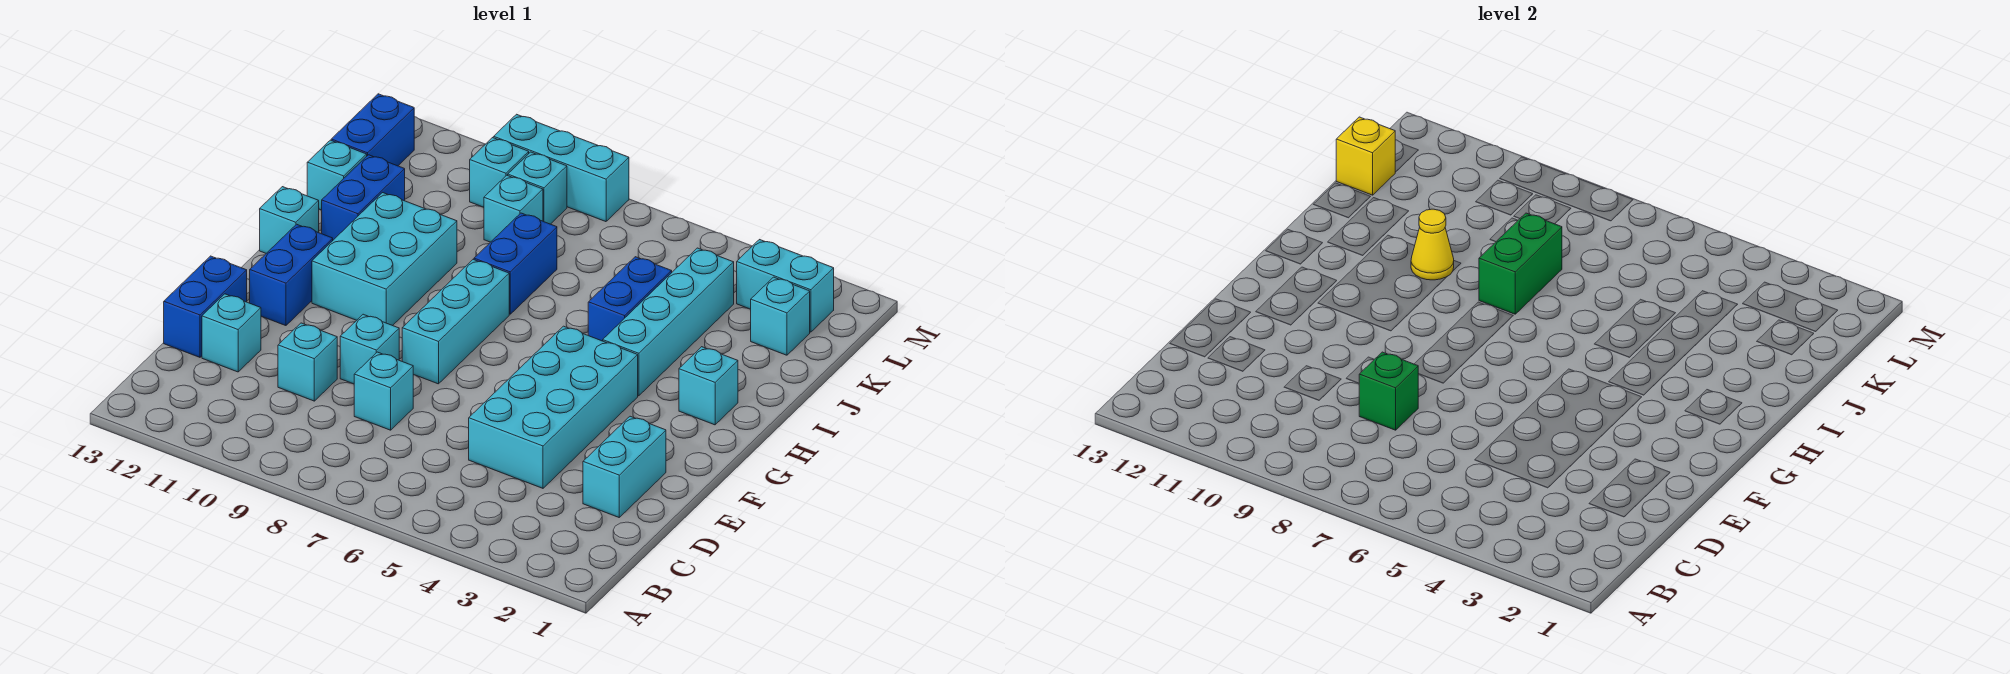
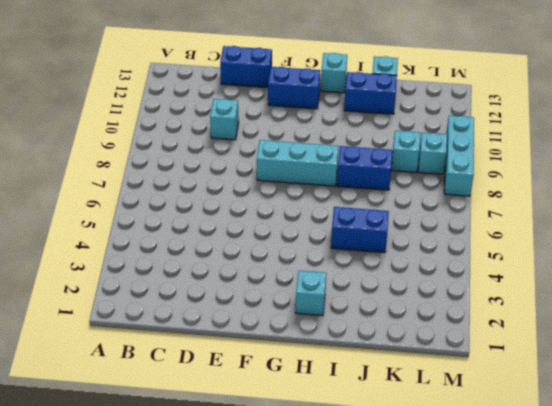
none -> cyan 1x2 brick [583,416,666,517]
none -> cyan 2x4 brick [469,326,638,488]
none -> cyan 1x1 brick [354,352,413,430]

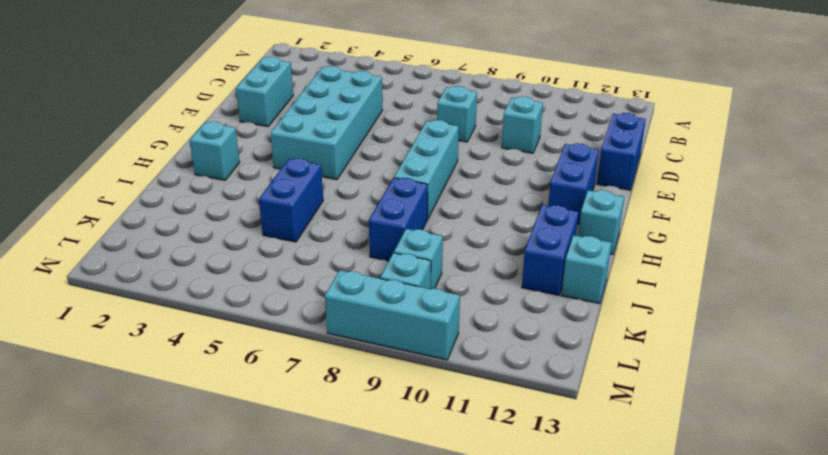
none -> cyan 1x1 brick [202,294,261,372]
none -> cyan 1x1 brick [340,314,399,384]
none -> cyan 2x3 brick [312,193,457,326]

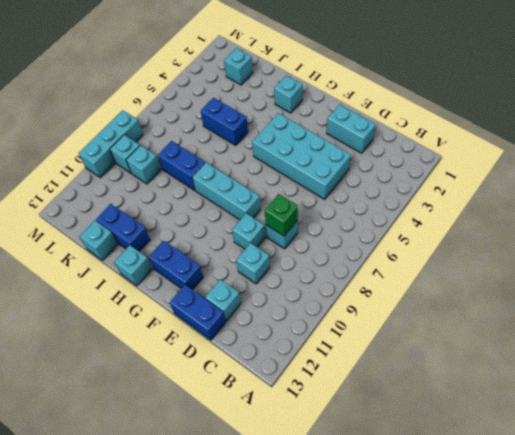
none -> cyan 2x3 brick [312,193,457,326]
none -> cyan 1x4 brick [603,248,734,396]
none -> blue 1x2 brick [331,94,414,166]

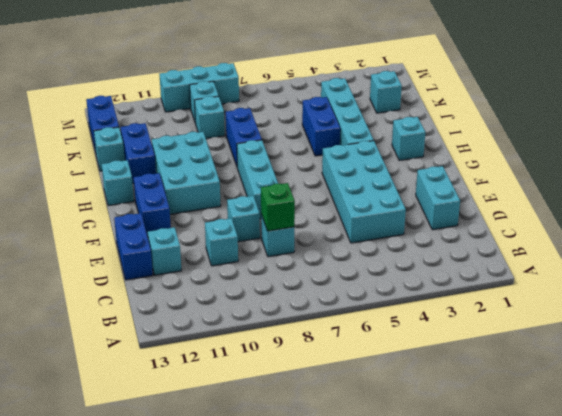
none -> cyan 1x2 brick [737,240,834,332]
none -> cyan 1x1 brick [470,138,529,207]
none -> green 1x2 brick [1479,213,1562,314]

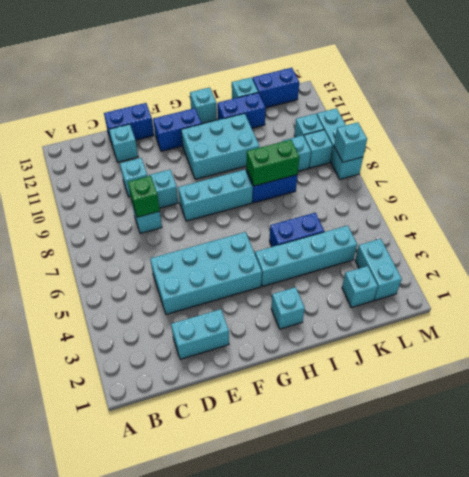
cyan 1x1 brick [334,122,367,162] -> none
none -> yellow 1x1 cone [1411,209,1454,280]
none -> yellow 1x1 brick [1336,117,1395,195]

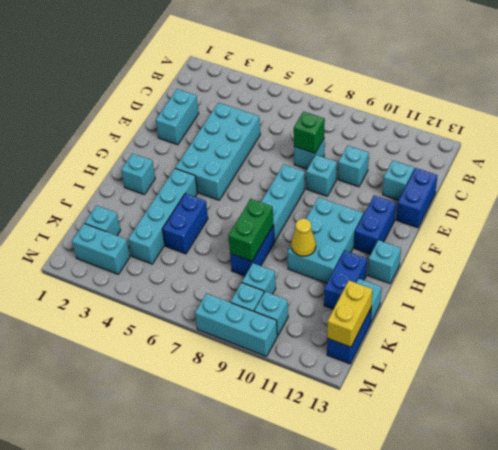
yellow 1x2 brick [327,281,373,347] -> yellow 1x1 brick [1336,117,1395,195]

